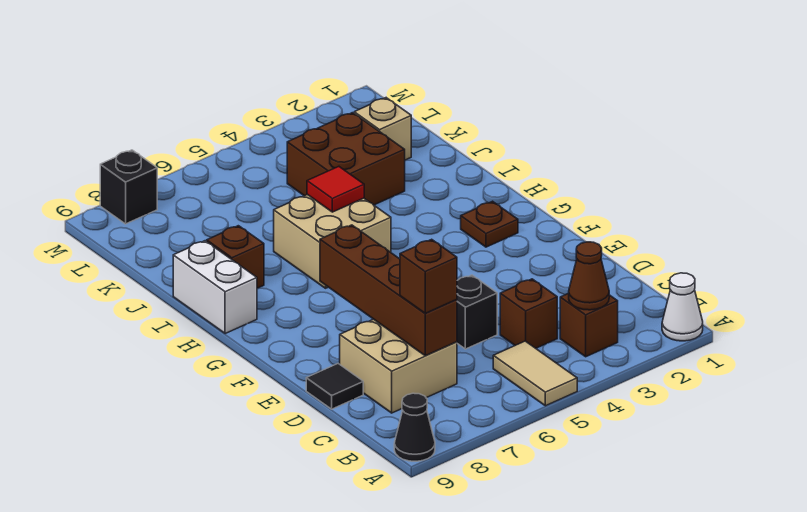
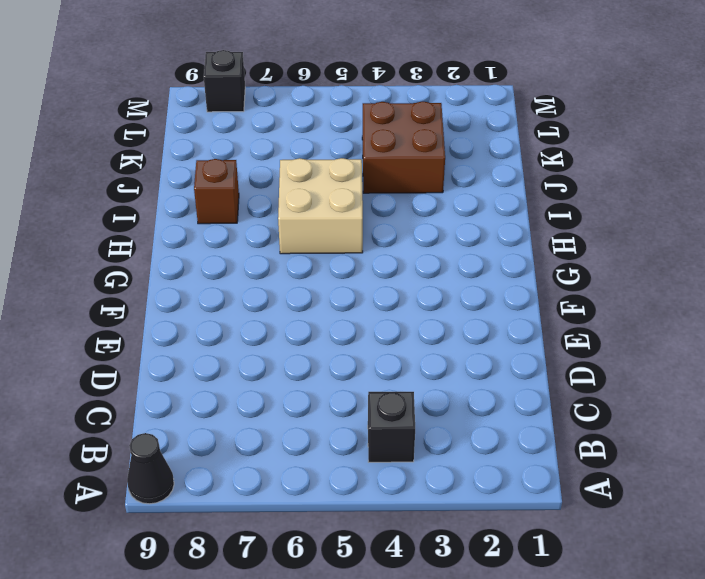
black 1x1 brick [368,392,415,462] -> black 1x1 brick moved to [457,275,497,349]
none -> white 1x1 cone [662,273,703,341]
none -> tan 1x2 tile [493,341,577,406]
none -> brown 1x1 brick [560,293,618,357]

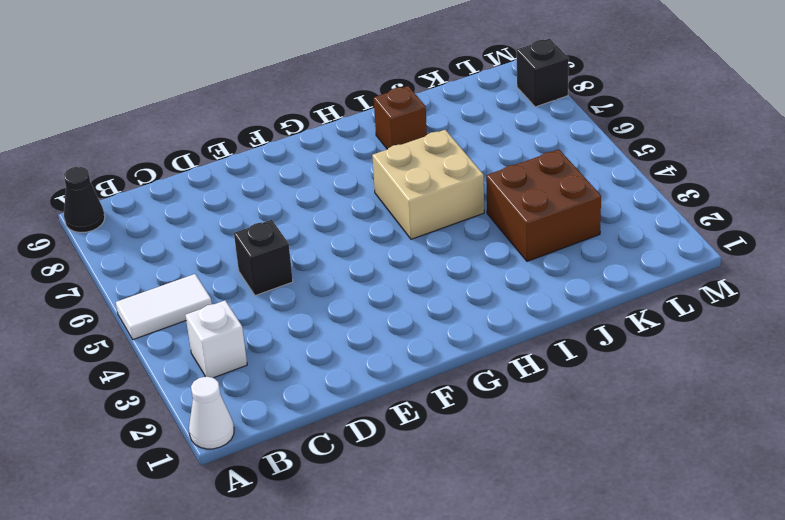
white 1x2 tile [116,274,212,340] -> tan 1x2 tile [493,341,577,406]
white 1x1 brick [185,301,247,378] -> brown 1x1 brick [560,293,618,357]
none -> brown 1x1 brick [500,279,557,348]
none -> tan 2x2 brick [340,319,457,413]
none -> black 1x1 tile [306,364,363,409]

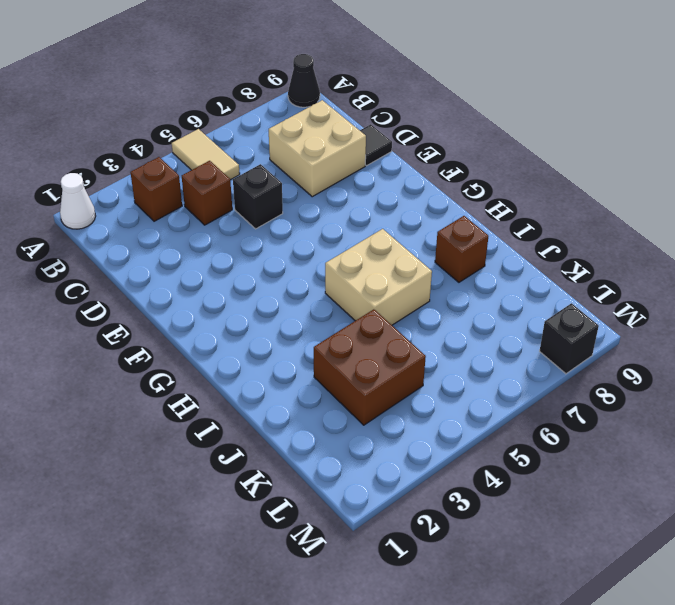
none -> brown 1x1 plate [461,201,518,247]
none -> white 1x2 brick [173,241,257,334]
none -> tan 1x1 brick [354,98,411,160]

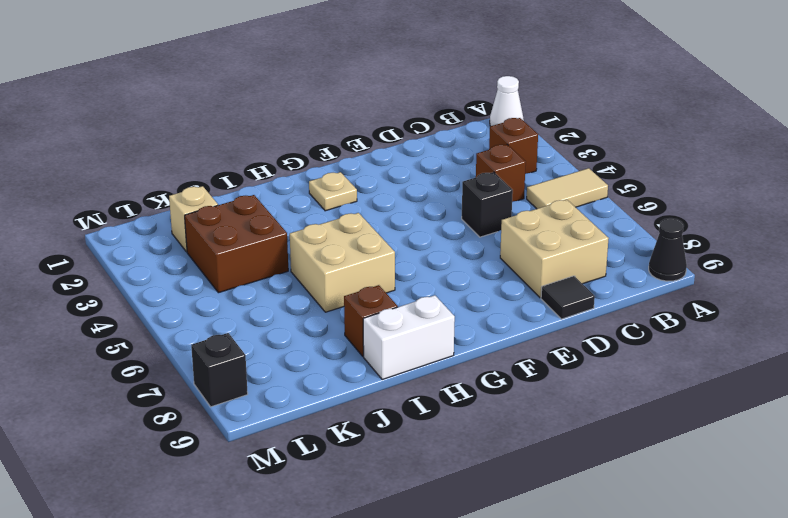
tan 1x1 plate [309,172,357,211] -> brown 1x1 plate [461,201,518,247]
none -> brown 1x1 cone [569,242,609,310]
none -> brown 1x4 brick [320,225,457,356]
none -> red 1x1 tile [307,166,364,212]

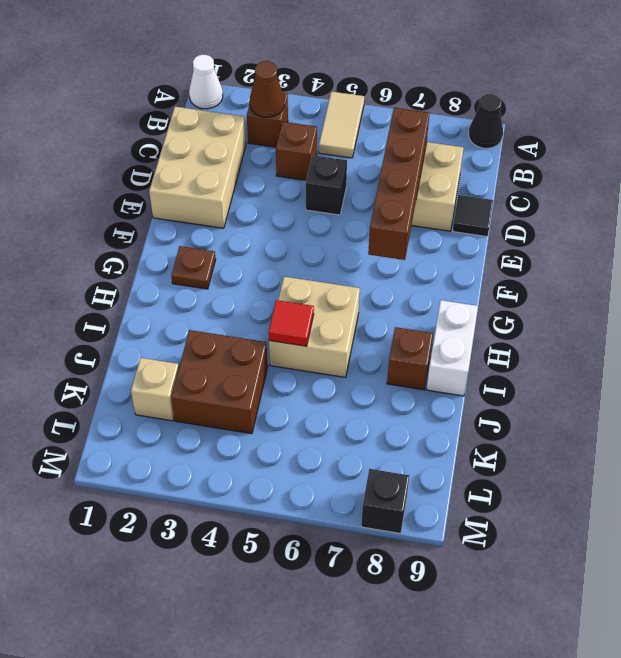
tan 2x3 brick [149,107,246,228] -> none
none -> brown 1x1 brick [400,239,457,313]

